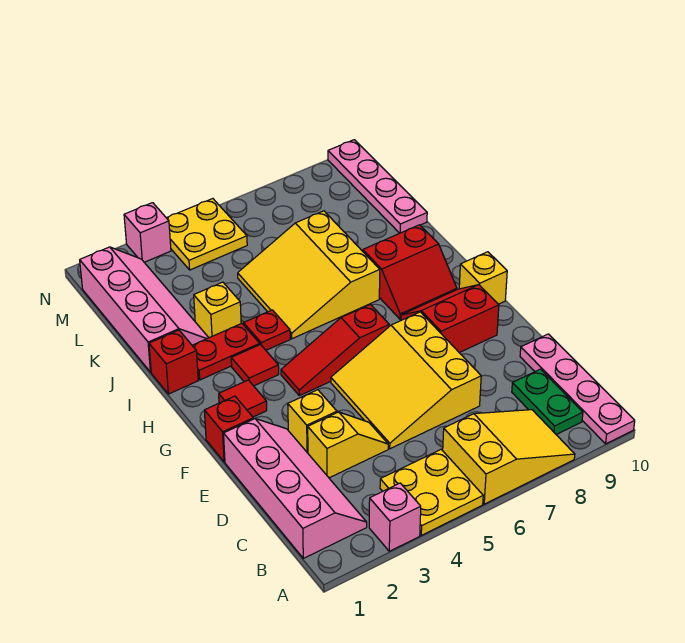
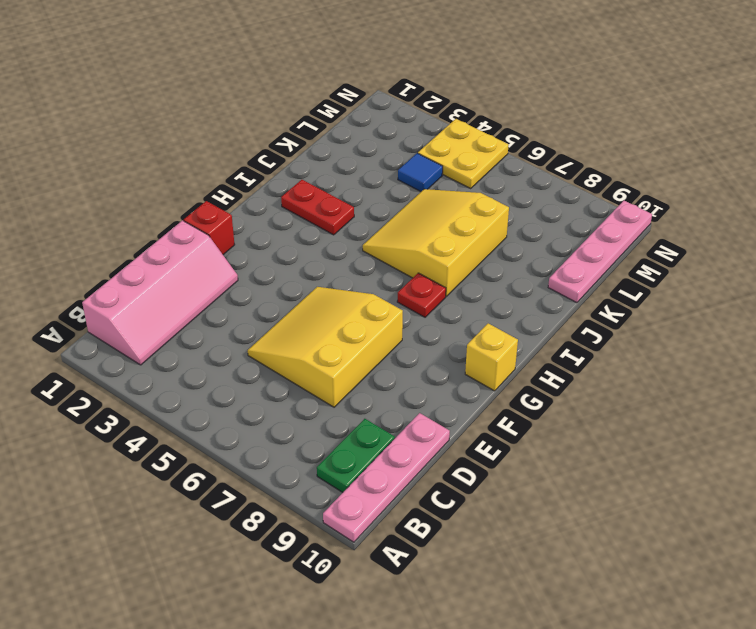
red 1x1 plate [397,273,446,317] -> red 1x1 plate moved to [244,310,290,350]
blue 1x1 tile [398,153,443,191] -> none
none -> pink 1x1 brick [369,483,421,551]
none -> yellow 2x2 plate [380,450,483,535]
none -> yellow 2x3 slope [443,410,575,504]

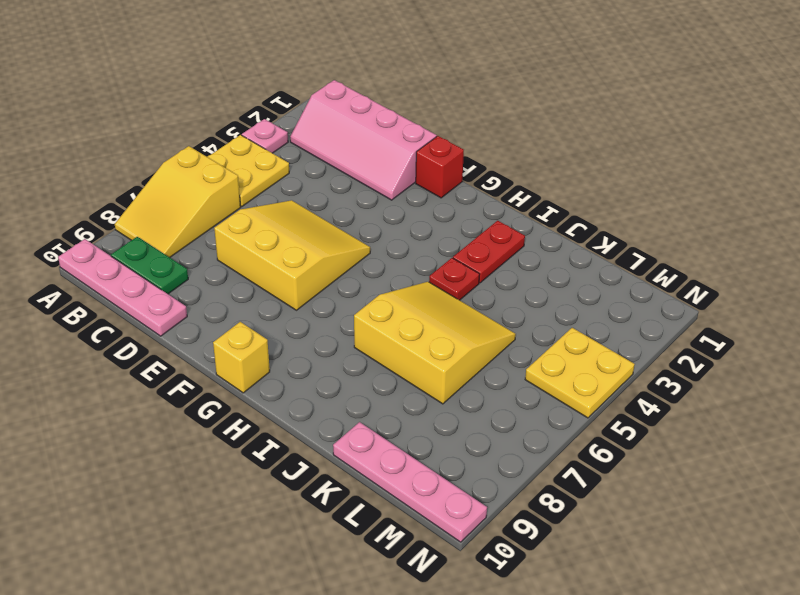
pink 1x1 plate [242,119,288,153] -> pink 1x1 brick [369,483,421,551]
none -> yellow 1x2 slope [308,412,388,478]
none -> yellow 1x1 brick [288,390,337,453]
none -> red 2x2 slope [401,285,499,353]

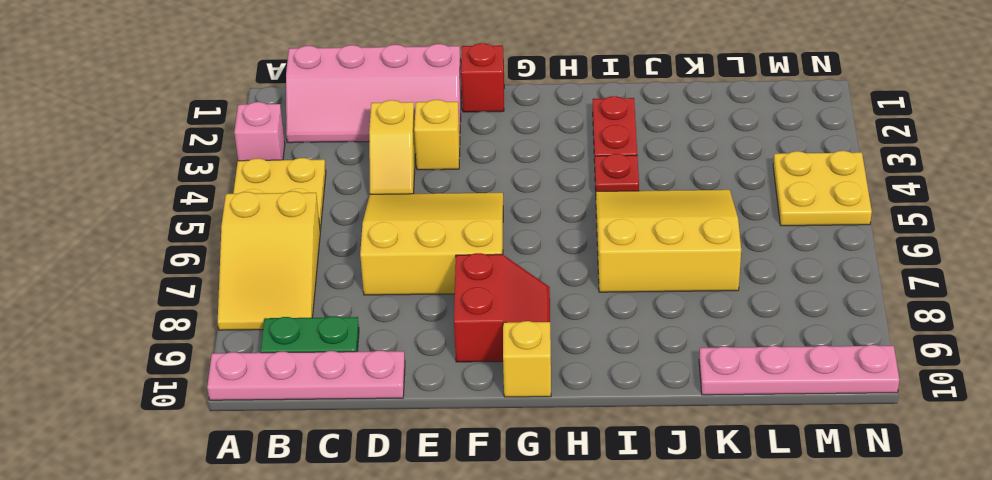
none -> red 1x1 tile [219,380,267,417]
none -> red 1x3 slope [281,304,389,396]
none -> red 1x1 tile [231,345,279,386]

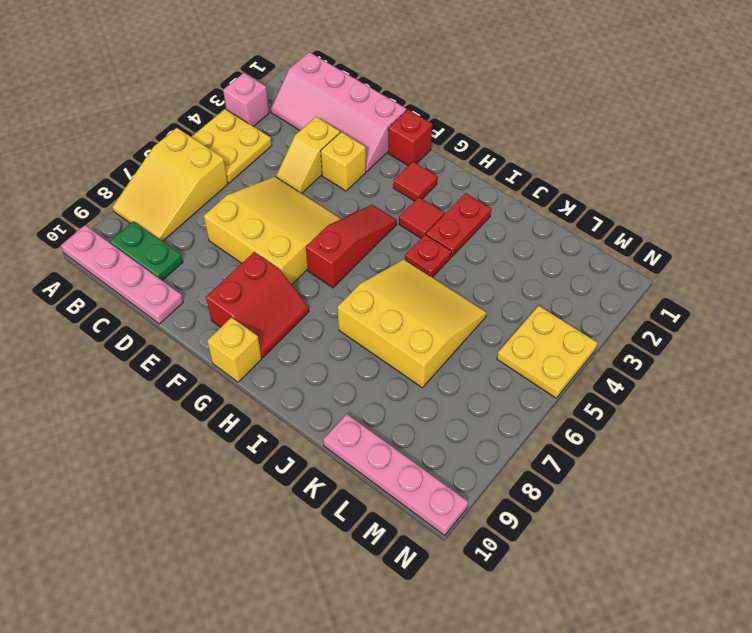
none -> red 2x2 slope [363,225,457,319]
none -> red 1x1 brick [149,330,198,394]
none -> pink 2x4 slope [80,247,209,372]

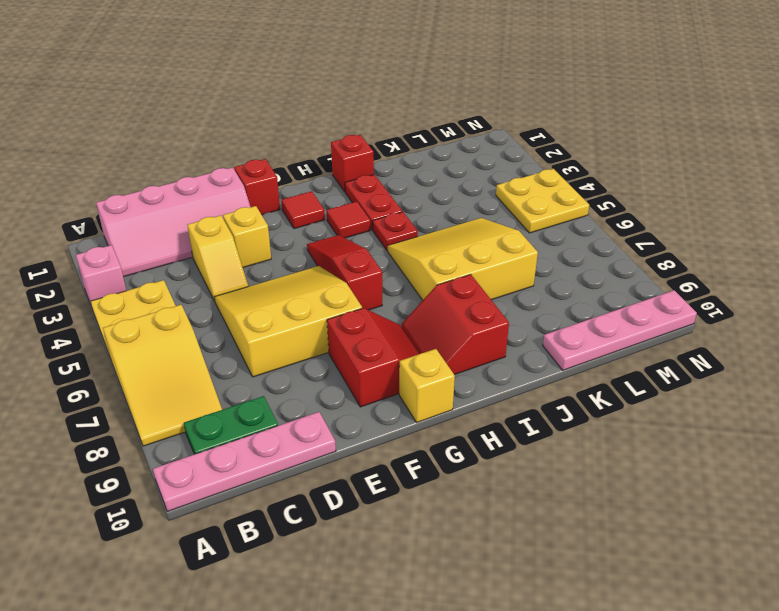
none -> pink 2x4 slope [80,247,209,372]
none -> yellow 1x1 brick [194,282,241,338]
none -> pink 1x1 brick [124,203,171,262]

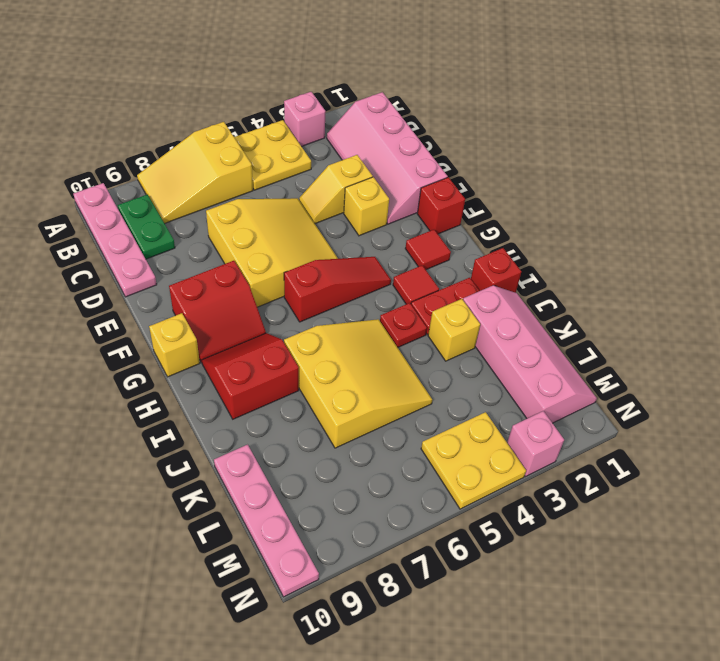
pink 2x4 slope [463,285,597,423] -> pink 2x4 slope turned to [80,247,209,372]

